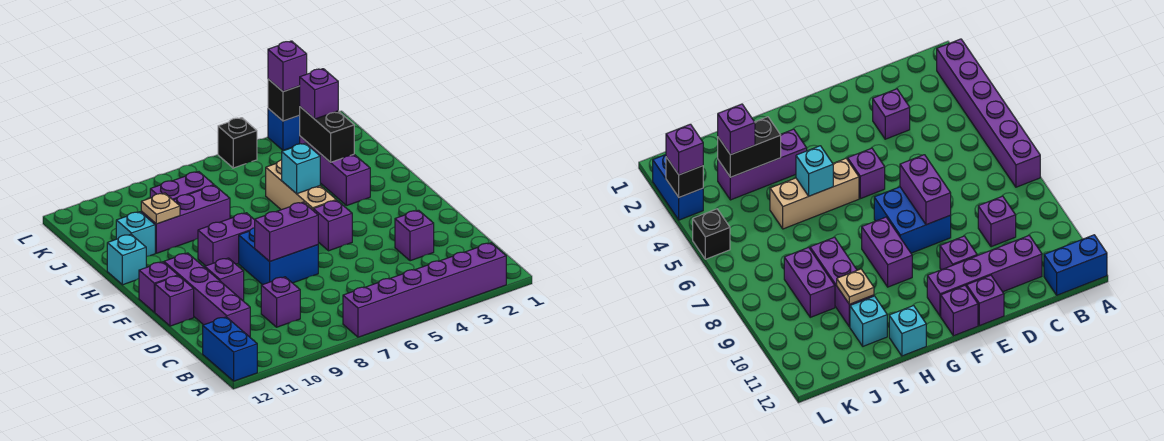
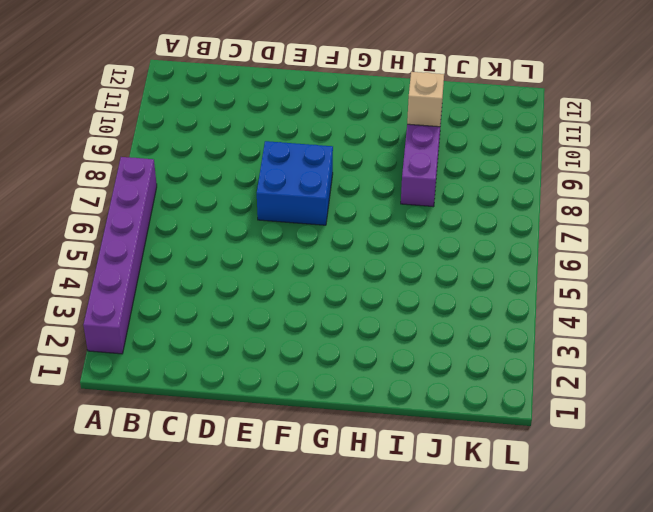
tan 1x1 brick [407,72,444,127] -> tan 1x1 plate [141,193,180,224]
none -> blue 1x2 brick [203,317,257,381]
none -> purple 1x1 brick [261,277,300,327]
none -> purple 1x4 brick [164,253,250,337]

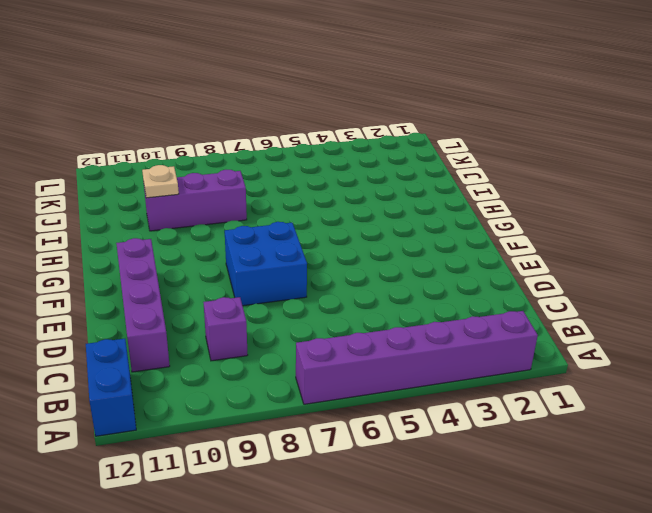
none -> purple 1x1 brick [395,210,434,261]
none -> purple 1x1 brick [205,258,244,301]
none -> purple 1x1 brick [155,276,194,326]

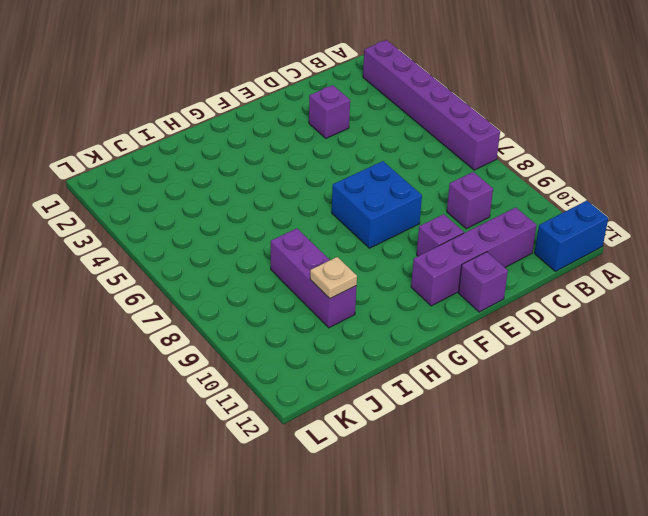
none -> purple 1x1 brick [313,200,352,251]
none -> purple 1x1 brick [139,262,178,312]
none -> tan 1x3 brick [266,160,336,210]

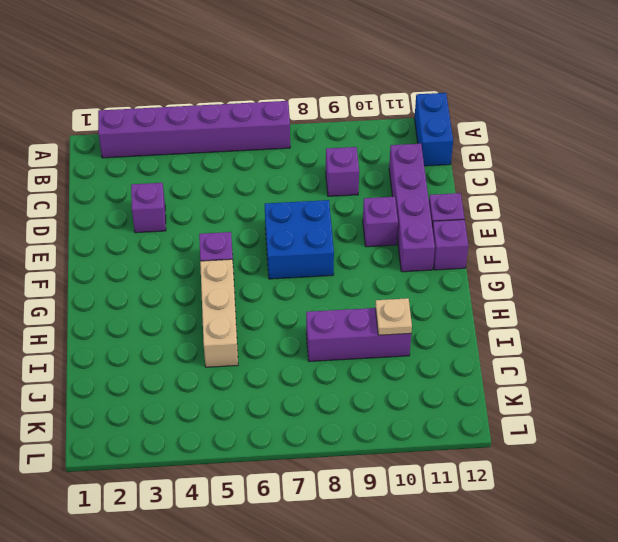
none -> purple 1x2 brick [198,213,255,266]
none -> purple 1x3 brick [300,136,370,206]
none -> cyan 1x1 brick [107,234,146,285]

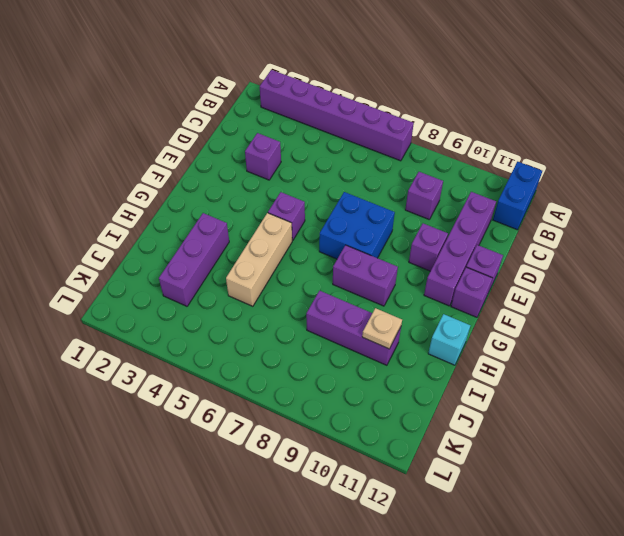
none -> cyan 1x1 brick [116,212,155,257]
none -> purple 1x2 brick [150,172,214,200]
none -> blue 1x2 brick [268,109,300,151]

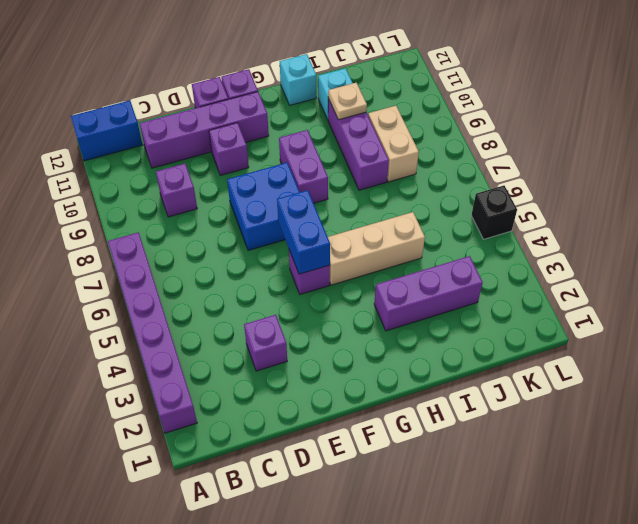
blue 1x2 brick [277,190,330,274] -> blue 1x2 brick moved to [268,109,300,151]
tan 1x2 brick [368,106,419,182] -> purple 1x2 brick [150,172,214,200]
none -> purple 1x2 brick [255,202,318,261]
none -> cyan 1x1 brick [282,143,320,194]
none -> black 1x2 brick [299,107,354,162]

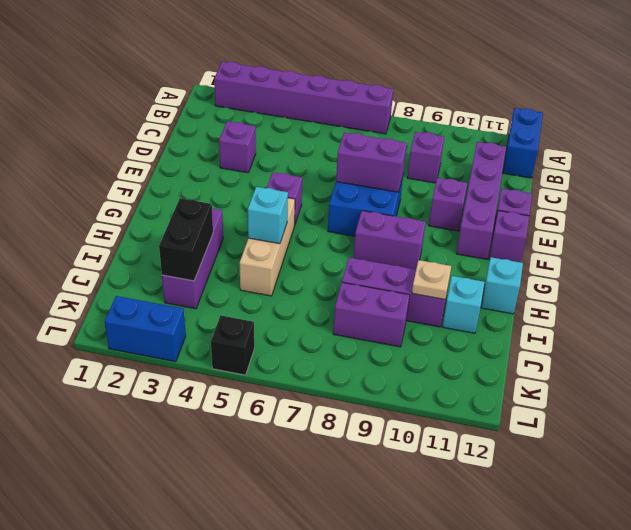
none -> black 1x1 brick [268,79,300,121]
none -> purple 1x1 brick [300,69,338,119]
none -> purple 1x1 brick [268,41,307,92]

